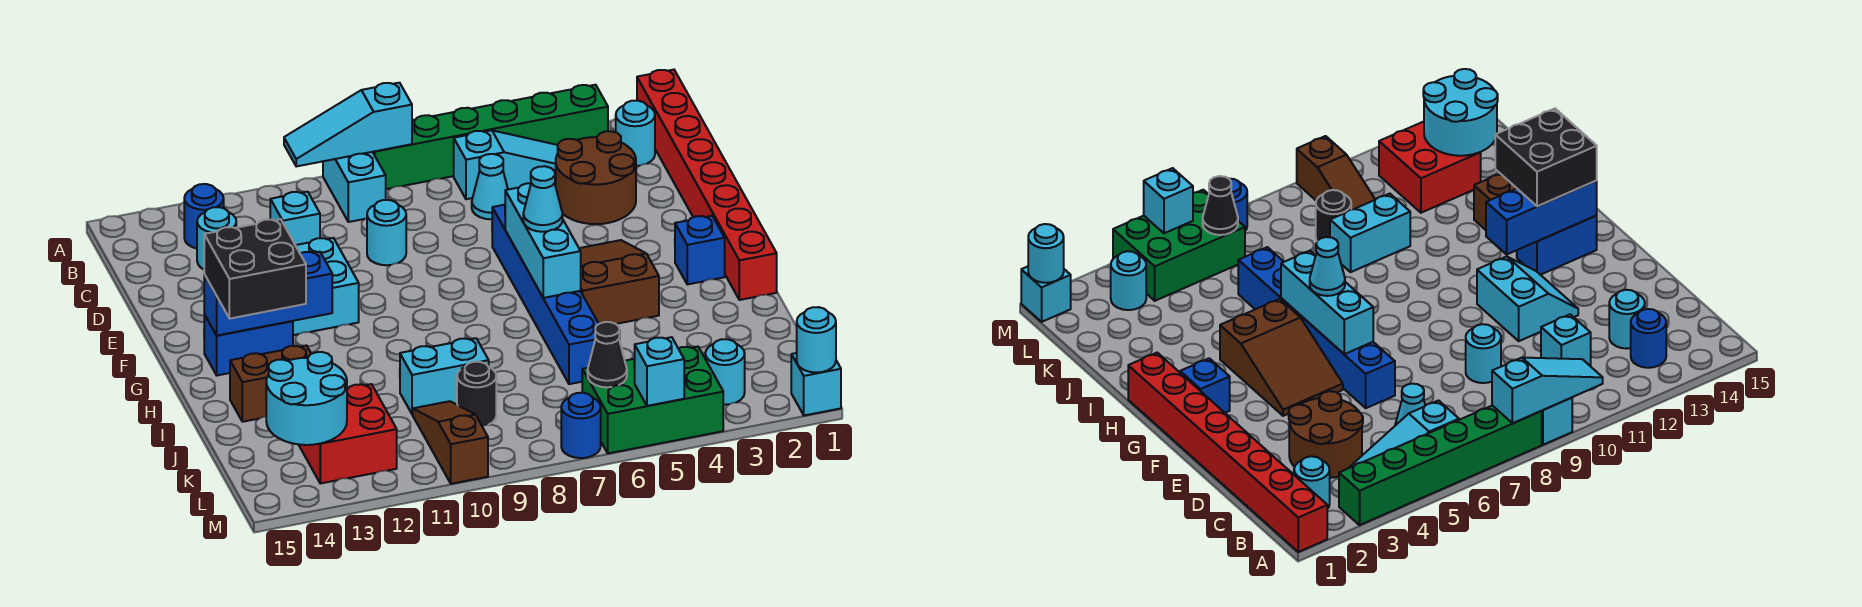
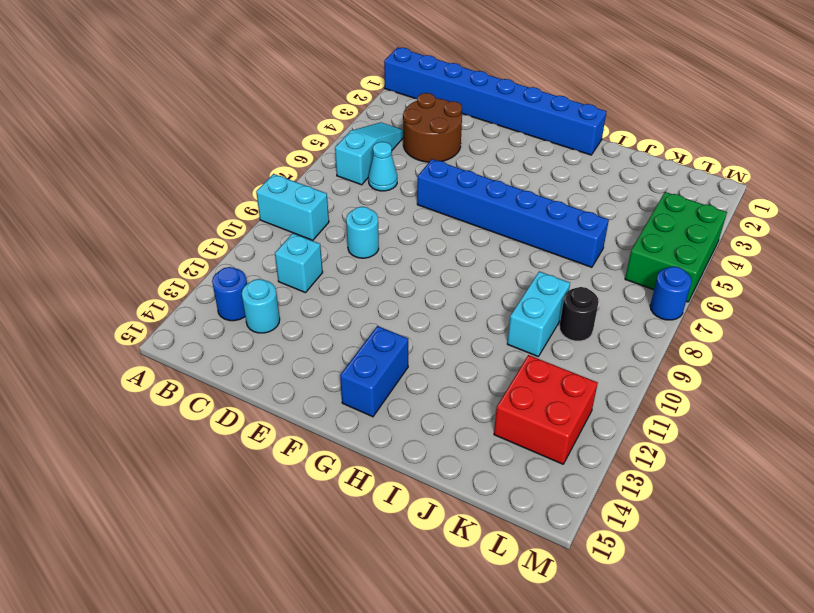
blue 1x8 brick [384,47,606,155] -> red 1x8 brick [637,70,777,300]
none -> green 1x6 brick [373,85,608,189]
none -> cyan 1x1 round brick [616,101,655,166]
none -> cyan 2x2 slope [293,238,359,335]
none -> brown 2x3 slope [579,240,659,324]

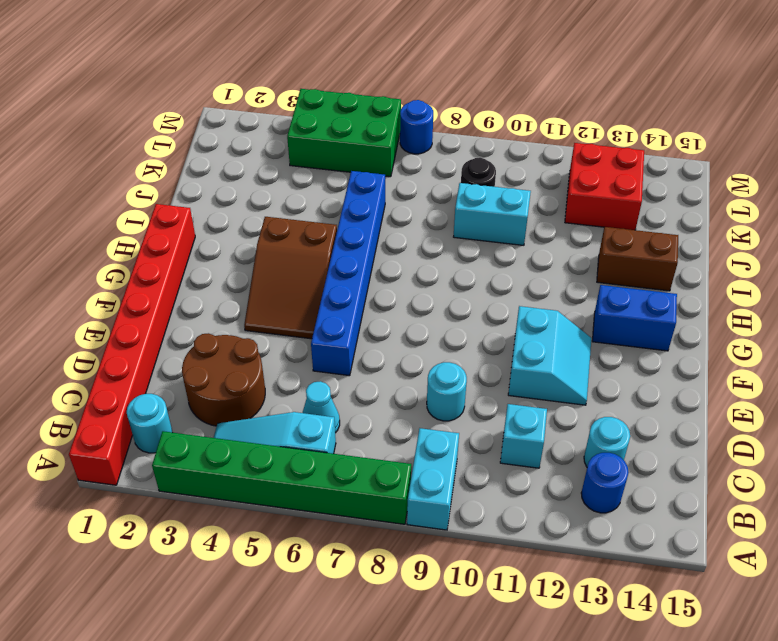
none -> blue 1x1 brick [675,216,725,284]
none -> brown 1x3 slope [413,401,488,484]
none -> cyan 1x1 round brick [705,339,745,405]
none -> cyan 1x1 brick [791,353,841,415]

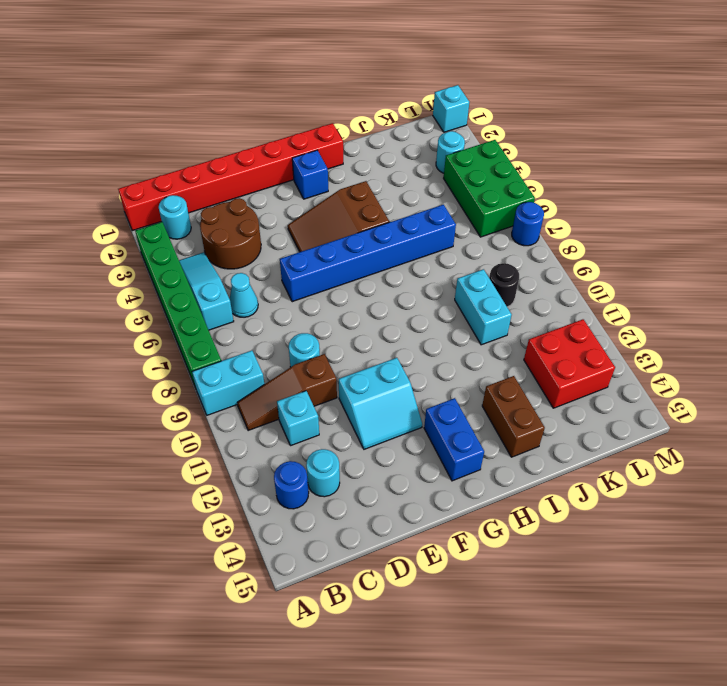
brown 1x3 slope [237,354,337,431] -> brown 1x3 slope moved to [413,401,488,484]
none -> cyan 1x3 slope [284,83,412,166]
none -> cyan 1x3 brick [505,183,581,298]
none -> blue 1x3 brick [204,252,332,335]
none -> cyan 2x2 round brick [266,352,347,445]

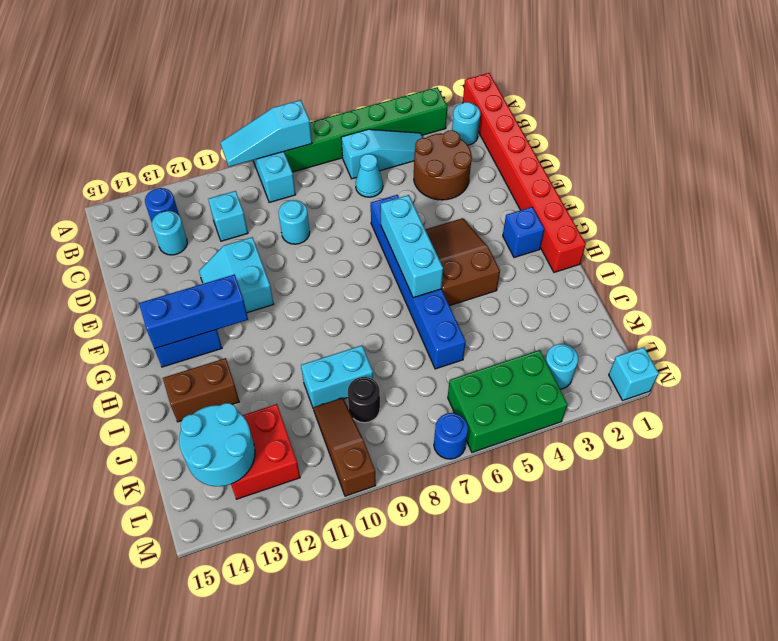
none -> black 1x1 cone [588,322,627,387]
none -> cyan 1x1 round brick [797,307,836,373]
none -> cyan 1x1 brick [634,337,684,406]
none -> cyan 1x1 cone [523,166,563,232]

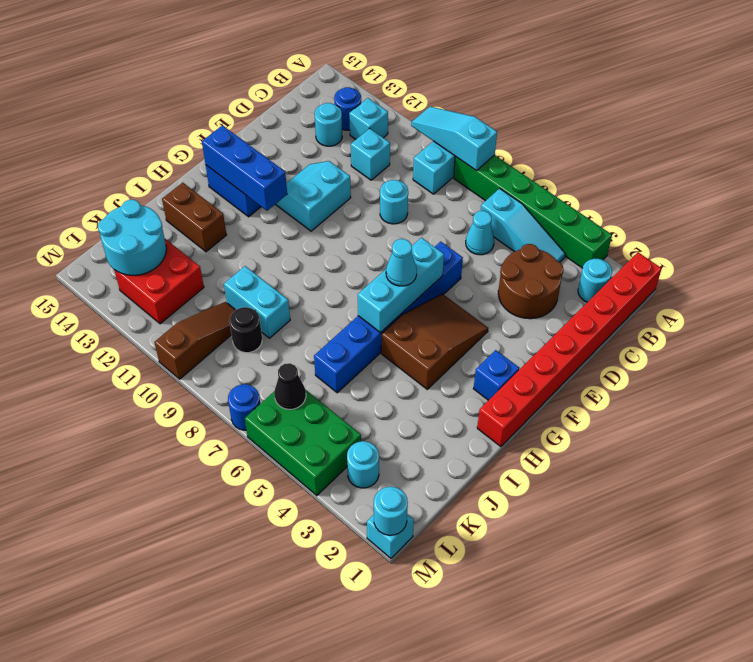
cyan 1x1 brick [349,98,388,139] -> cyan 1x1 brick moved to [634,337,684,406]
none -> black 2x2 brick [204,219,306,319]

